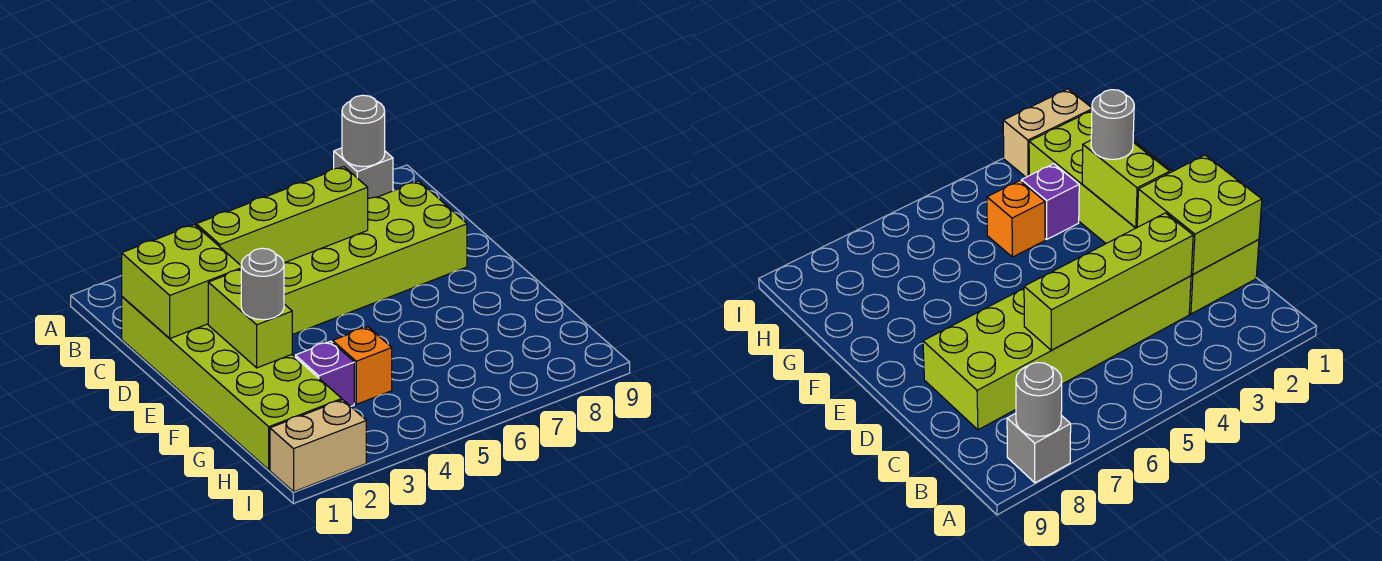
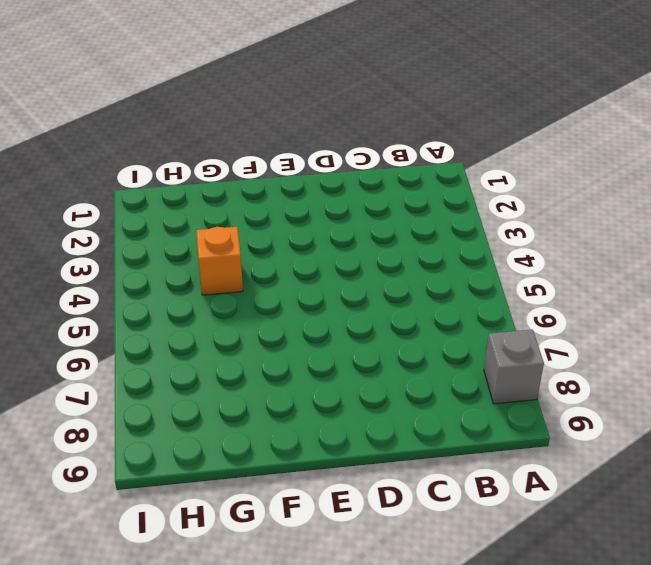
none -> lime 2x6 brick [122,297,342,470]
none -> lime 2x6 brick [284,181,467,335]

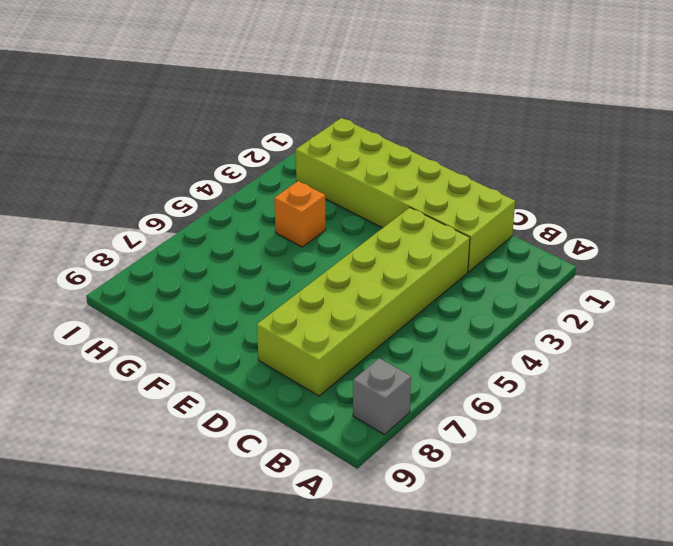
none -> purple 1x1 brick [295,341,354,406]
none -> tan 1x2 brick [270,400,366,492]

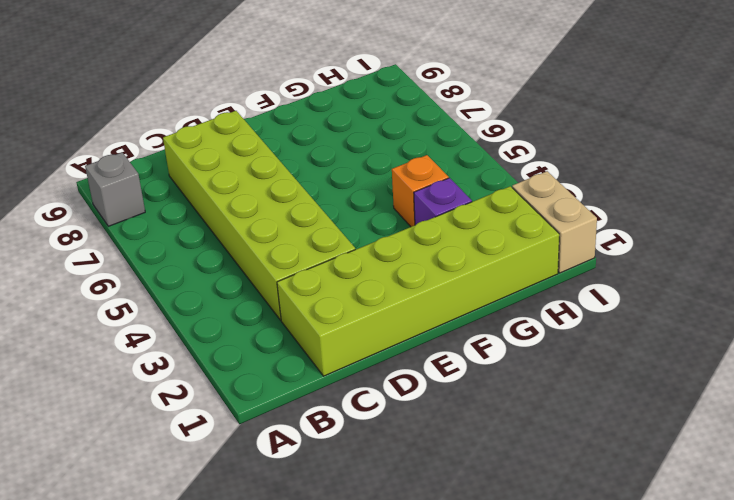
none -> grey 1x1 round brick [342,95,385,167]
none -> lime 2x2 brick [122,225,241,338]

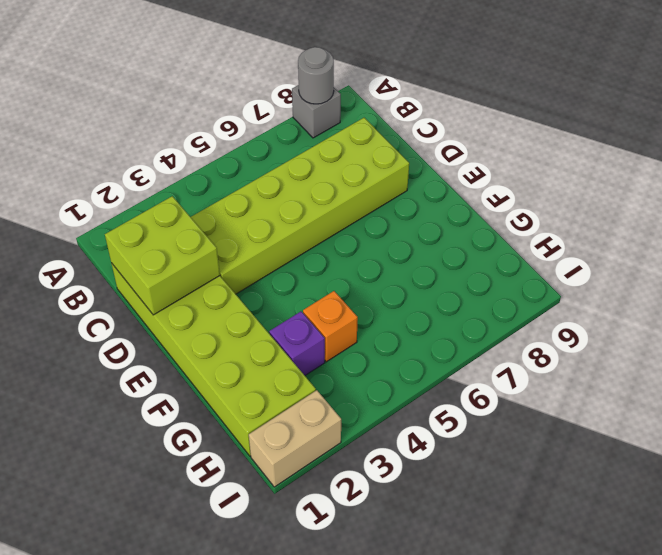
none -> lime 1x4 brick [196,167,368,265]
none -> lime 1x2 brick [208,270,292,368]

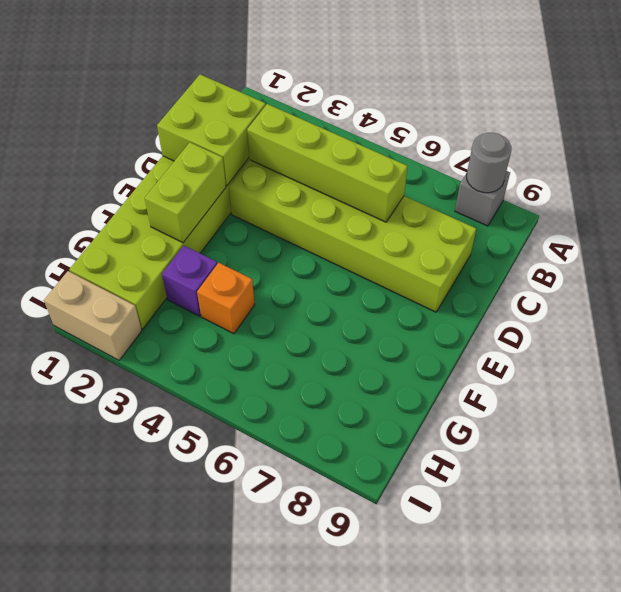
none -> grey 1x1 round brick [241,248,284,320]

